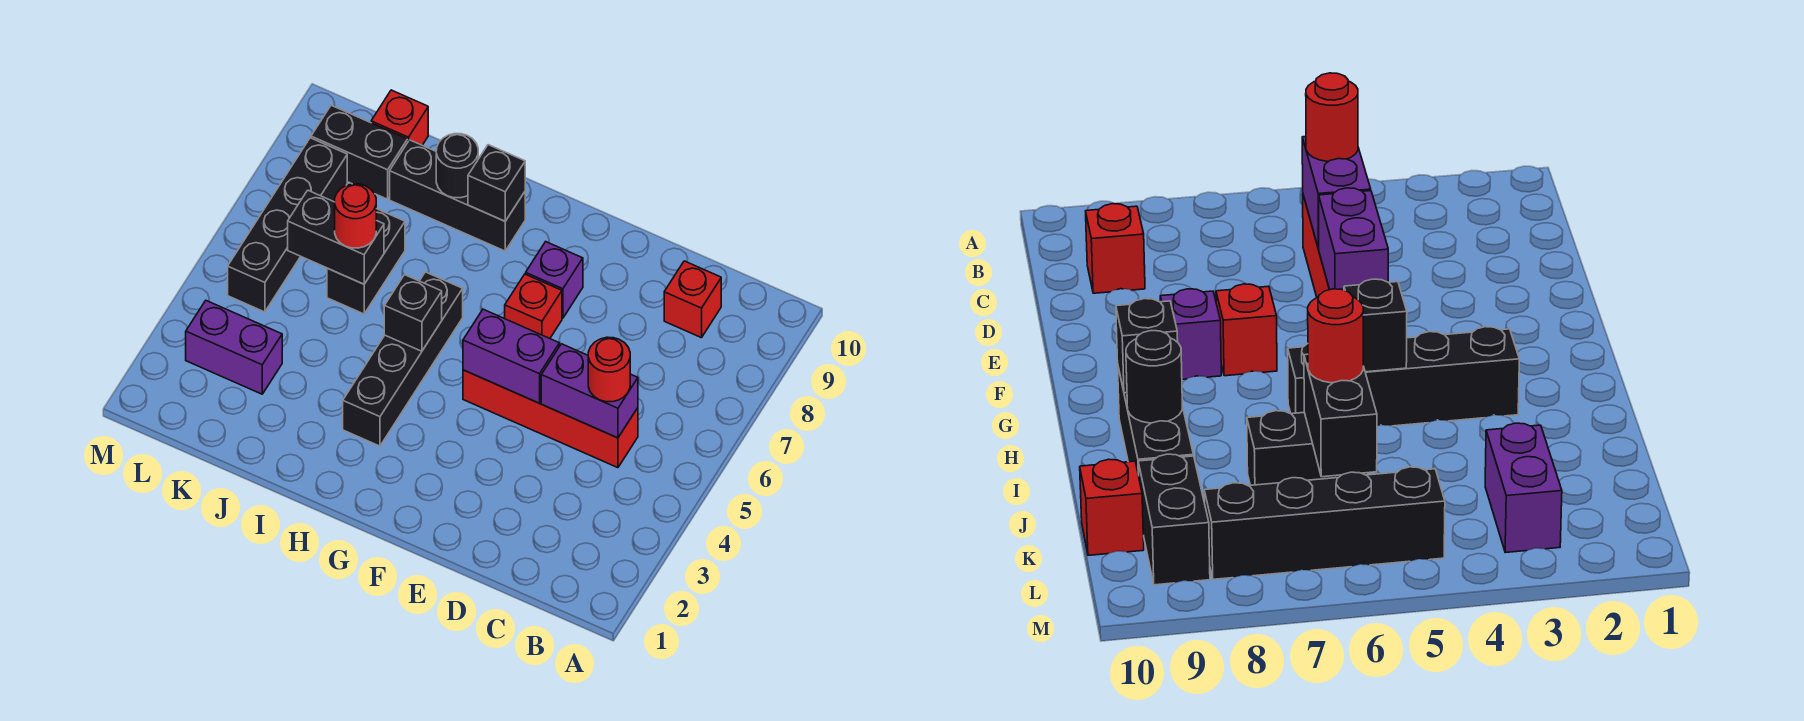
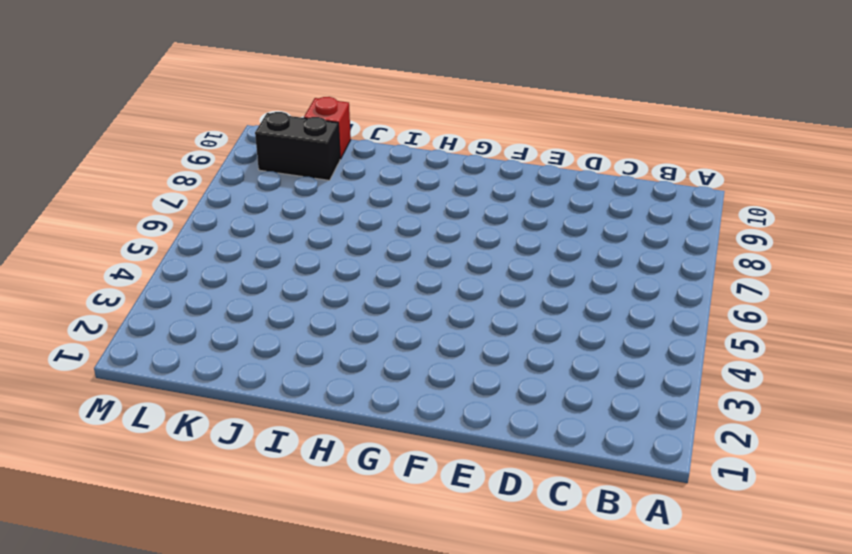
none -> red 1x4 brick [463,370,638,468]
none -> red 1x1 brick [664,261,721,338]
none -> red 1x1 brick [505,274,562,338]

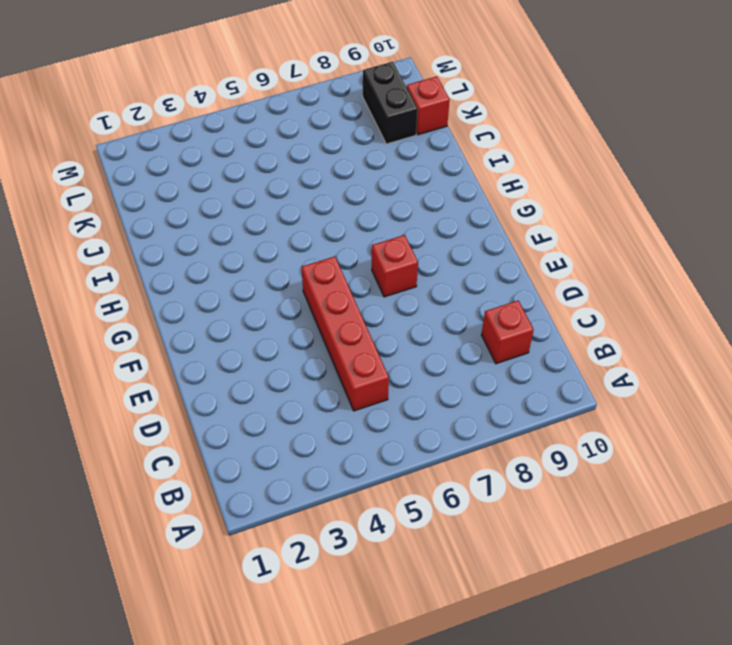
none -> purple 1x1 brick [526,242,583,318]
none -> black 1x4 brick [343,272,463,446]
none -> black 1x3 brick [390,140,525,251]

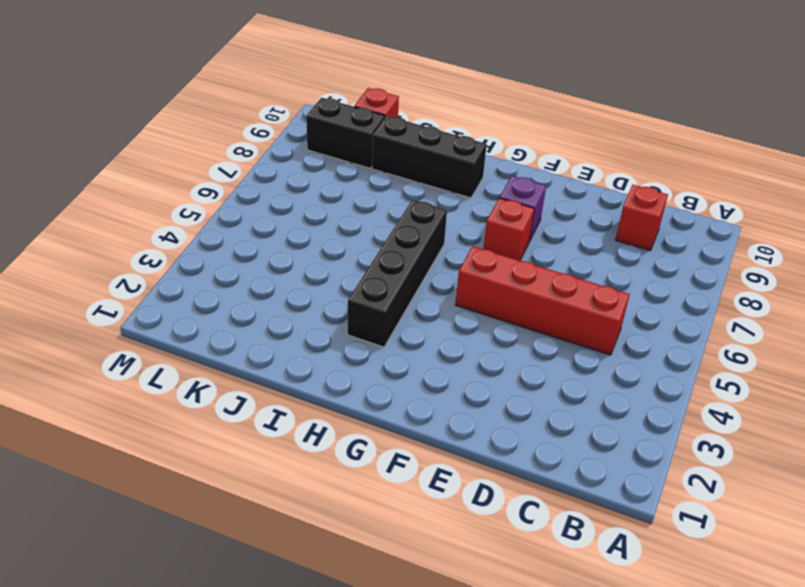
none -> black 1x2 brick [327,209,405,314]
none -> purple 1x2 brick [186,301,282,394]
none -> black 1x4 brick [228,138,347,312]

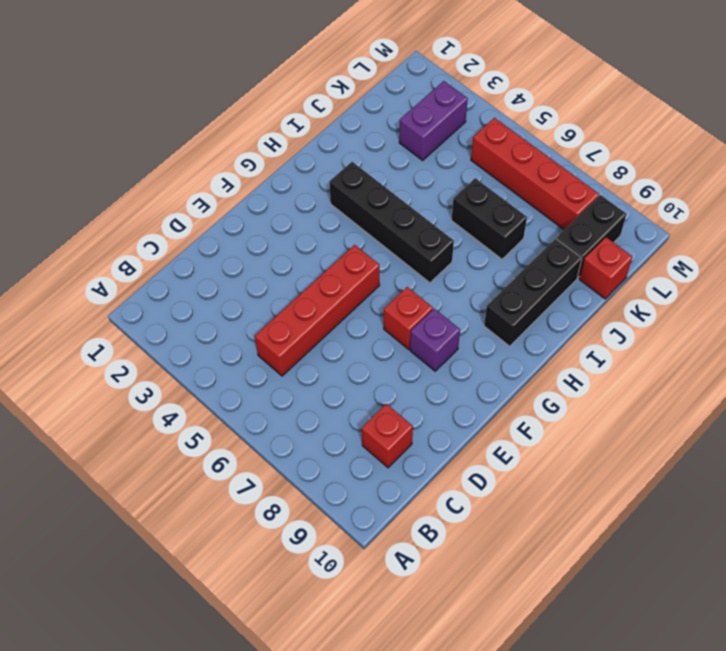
red 1x4 brick [471,118,599,230] -> black 1x4 brick [228,138,347,312]
none -> purple 1x2 brick [541,344,638,438]
none -> purple 1x2 brick [463,309,559,403]
none -> black 1x1 brick [384,275,442,351]

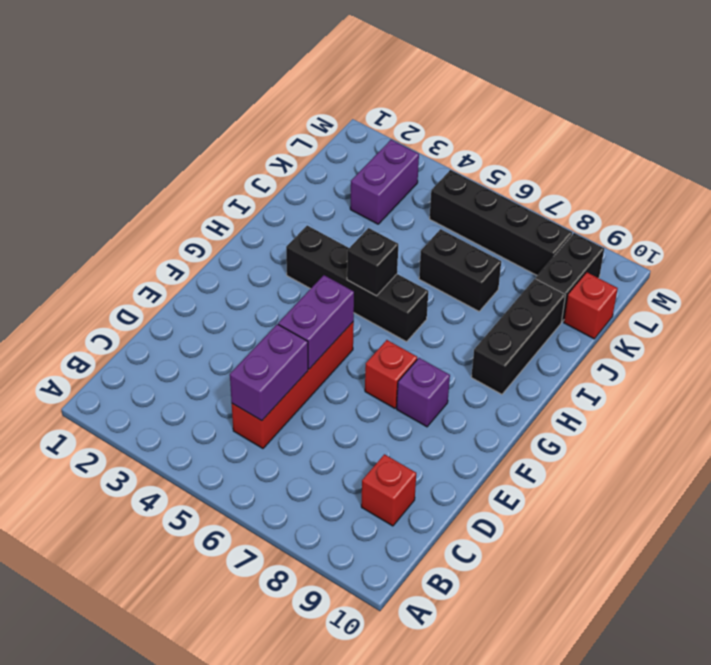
none -> black 1x1 brick [468,145,525,221]
none -> black 1x1 round brick [436,134,478,198]
none -> black 1x2 brick [288,190,384,284]

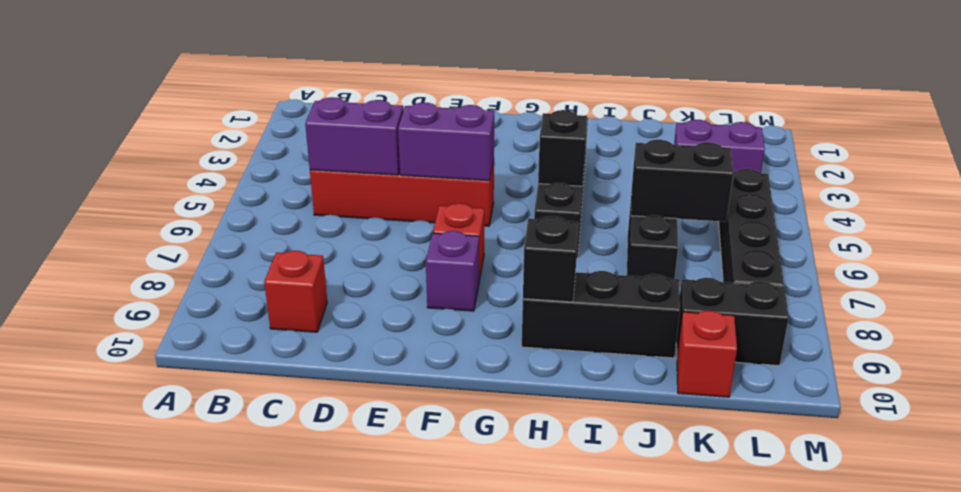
none -> black 1x1 round brick [436,134,478,198]
none -> red 1x1 round brick [588,337,630,402]
none -> red 1x1 round brick [335,184,376,248]

